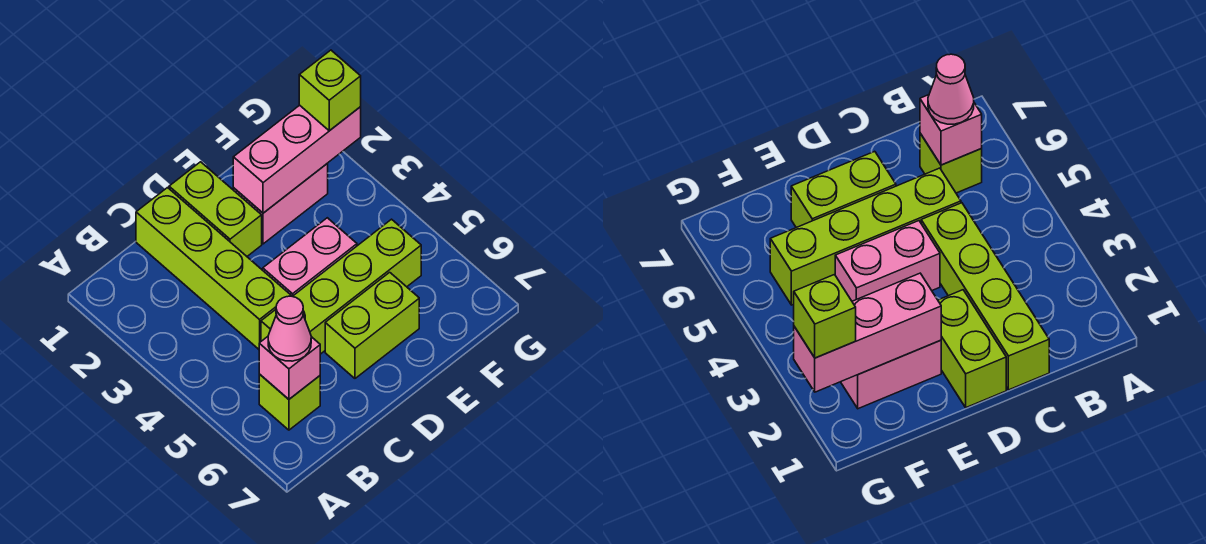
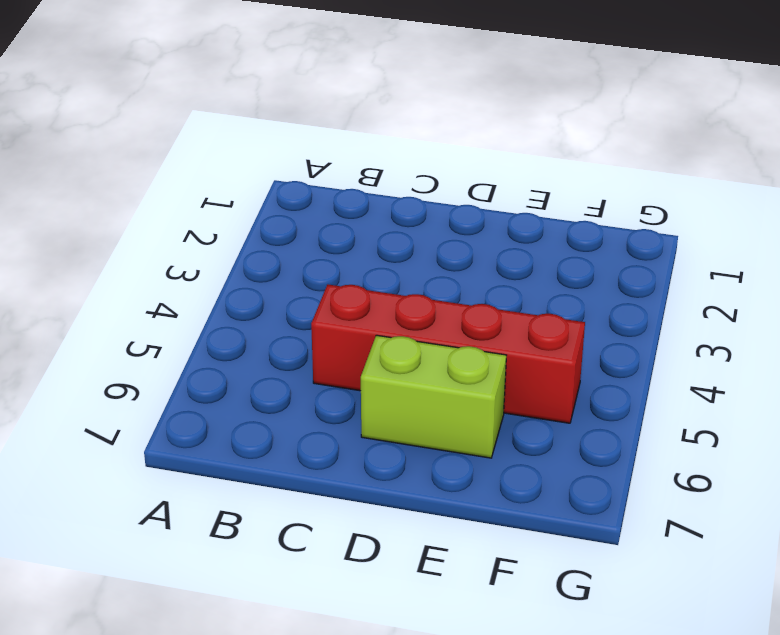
red 1x4 brick [311,285,585,423] -> lime 1x4 brick [261,219,421,354]
none -> lime 1x1 brick [259,374,320,430]
none -> lime 1x4 brick [136,188,291,349]

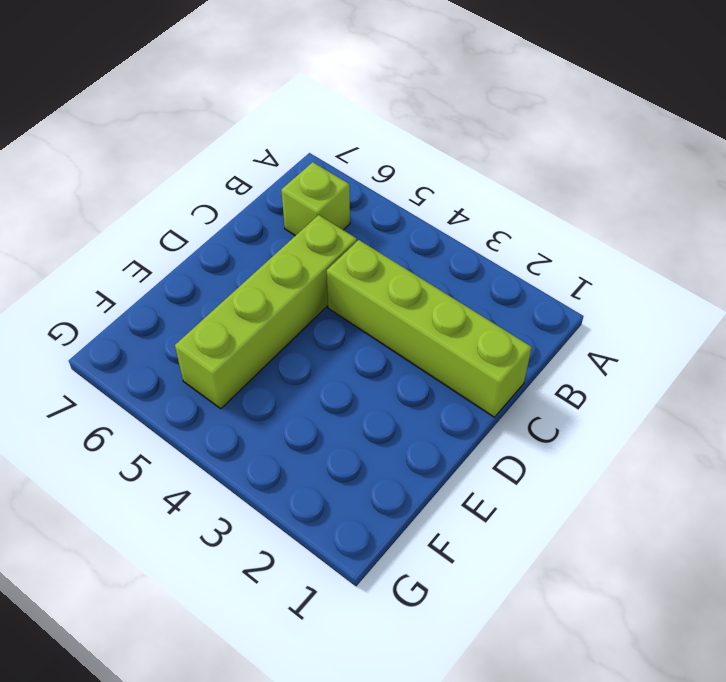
none -> lime 1x2 brick [169,162,262,256]
none -> pink 1x2 brick [263,218,357,296]

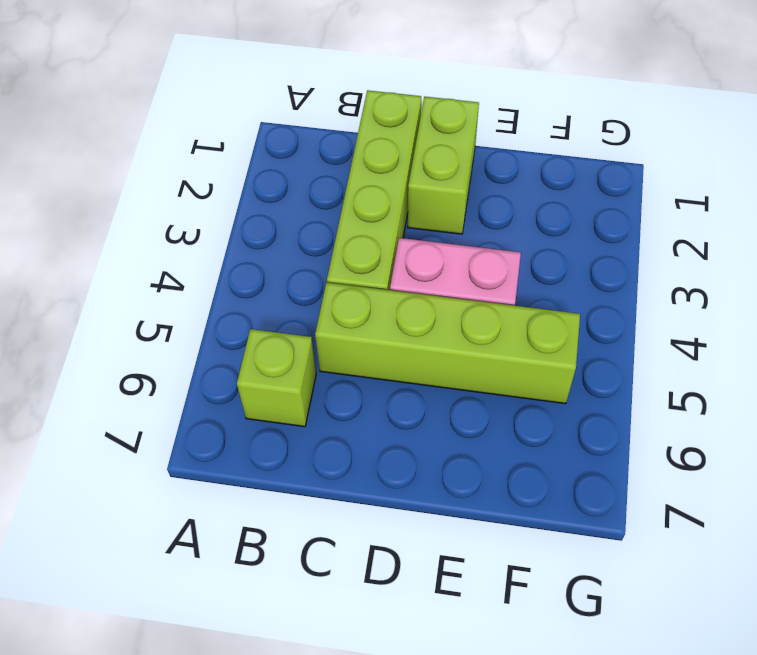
none -> lime 1x2 brick [325,272,419,378]
none -> pink 1x2 brick [233,164,328,244]

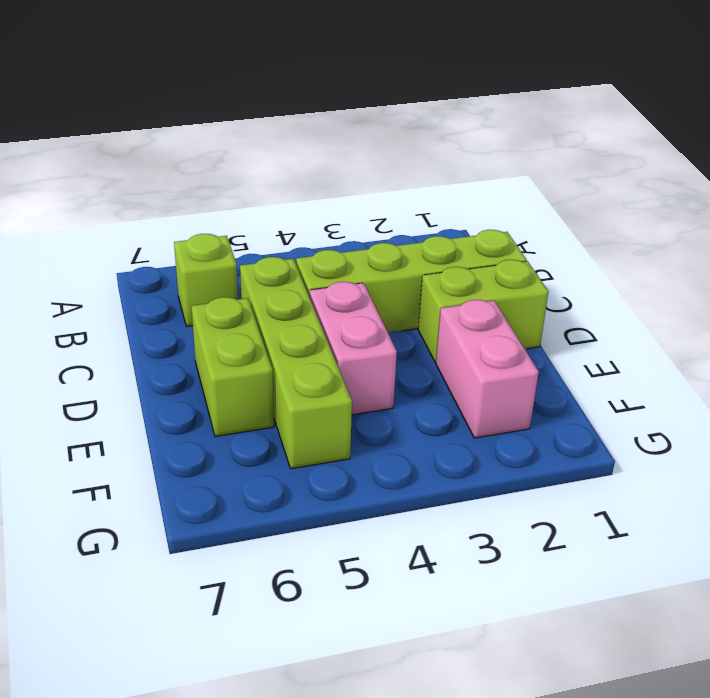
none -> pink 1x1 brick [259,337,320,399]
none -> pink 1x3 brick [233,105,361,213]

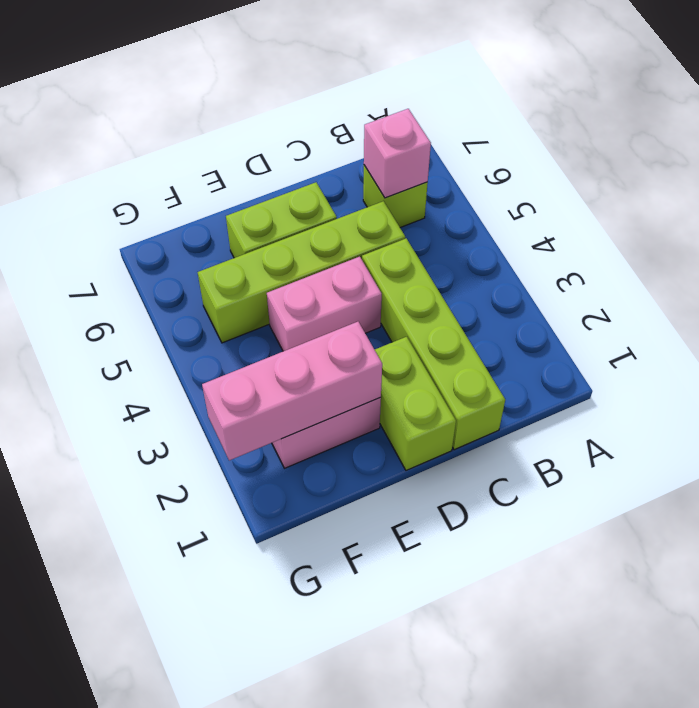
none -> pink 1x1 cone [268,296,311,361]
none -> lime 1x1 brick [299,50,361,131]

